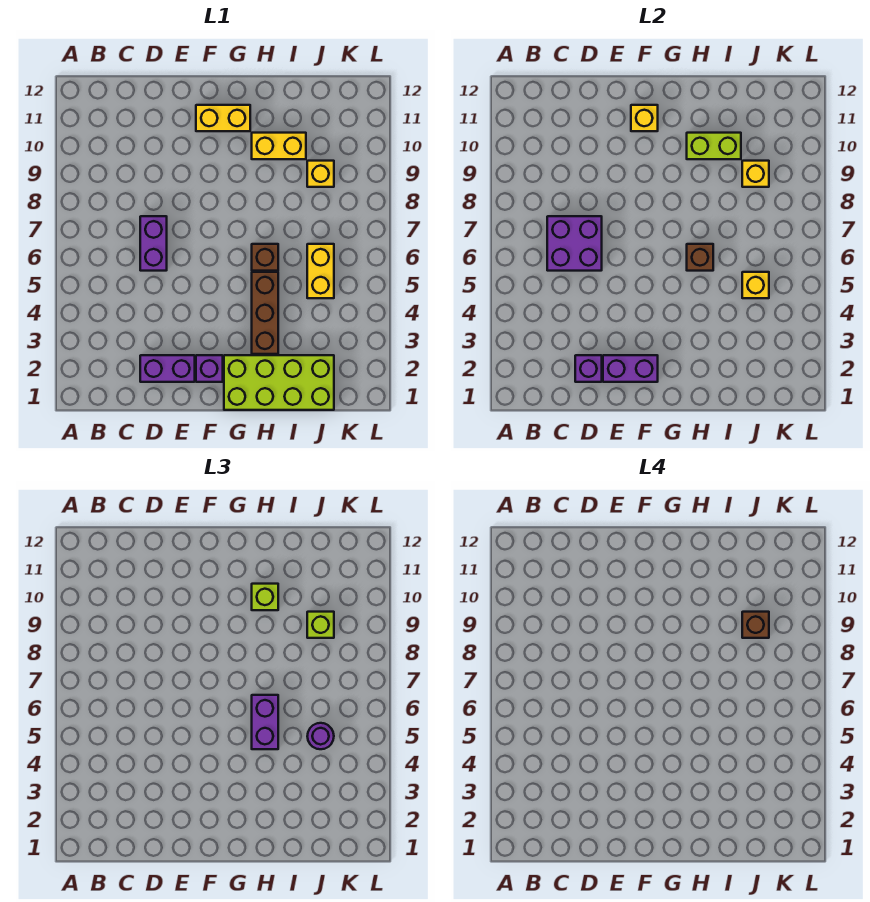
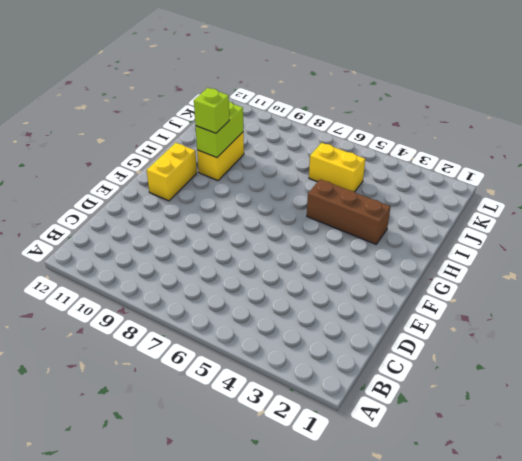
none -> purple 1x2 brick [140,355,195,382]
none -> purple 1x2 brick [140,216,167,271]
none -> purple 1x1 brick [196,355,223,382]

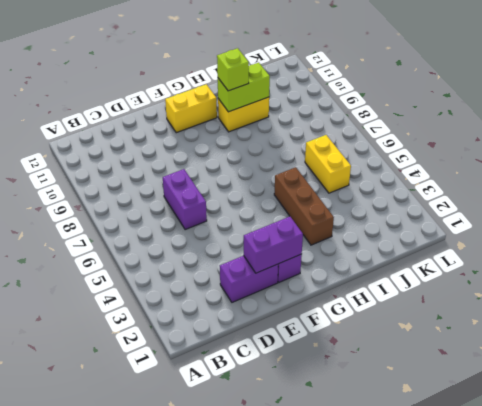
none -> lime 2x4 brick [224,355,334,410]
none -> brown 1x1 brick [252,244,278,271]
none -> yellow 1x1 brick [307,161,334,187]

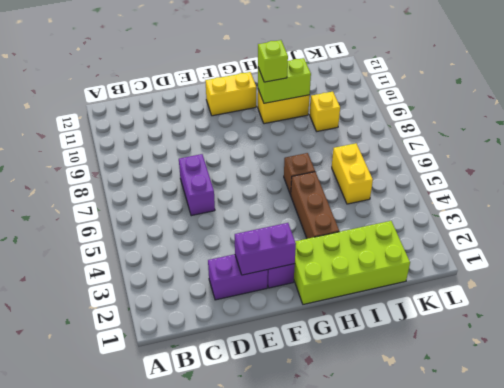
none -> purple 2x2 brick [547,216,602,271]
none -> purple 1x1 brick [575,355,602,382]
none -> yellow 1x1 brick [631,105,658,131]

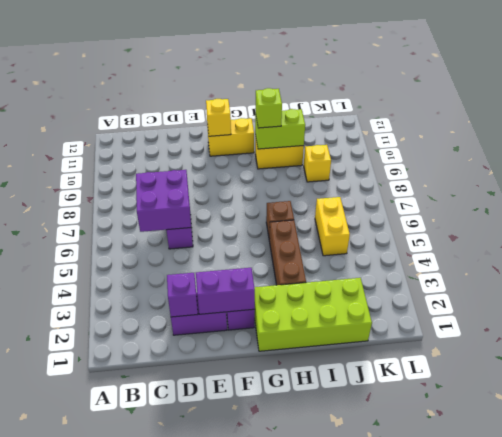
none -> brown 1x1 brick [687,244,713,271]
none -> yellow 1x1 brick [742,272,769,298]
none -> yellow 1x1 brick [742,161,769,187]

